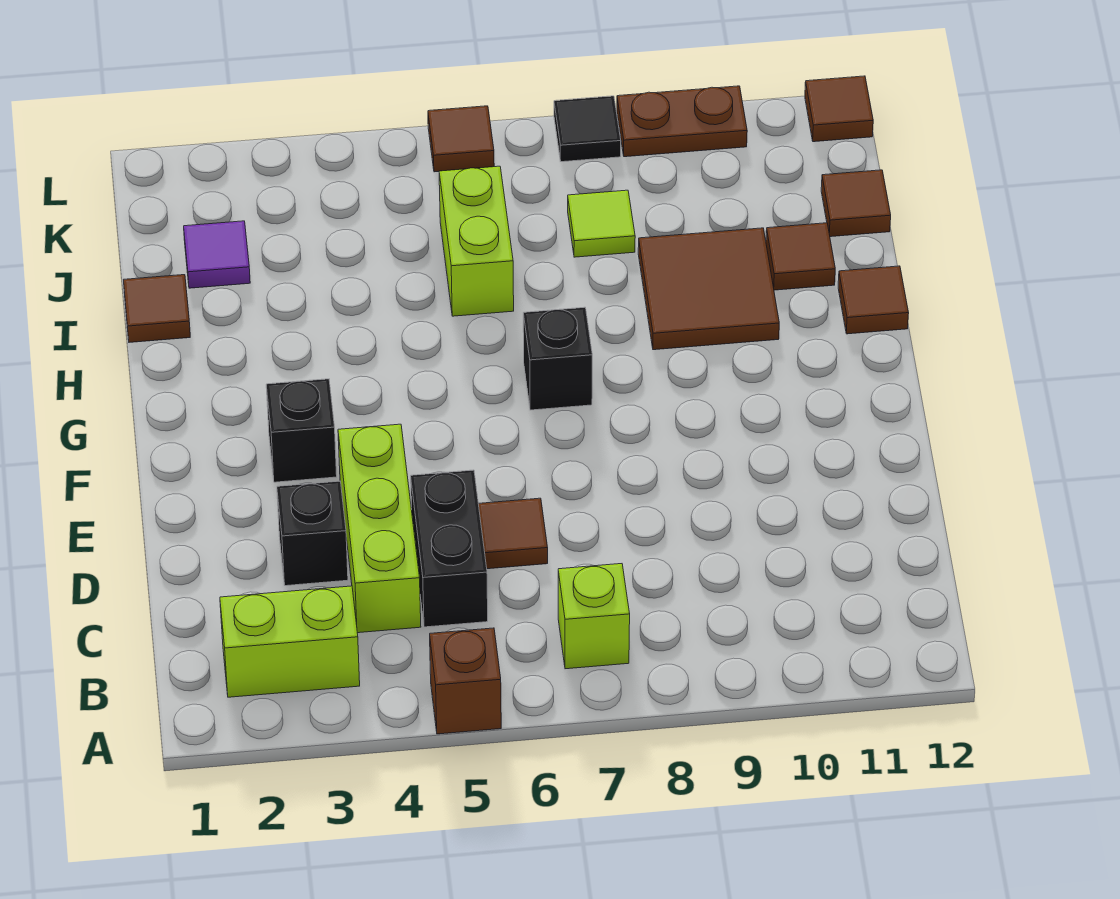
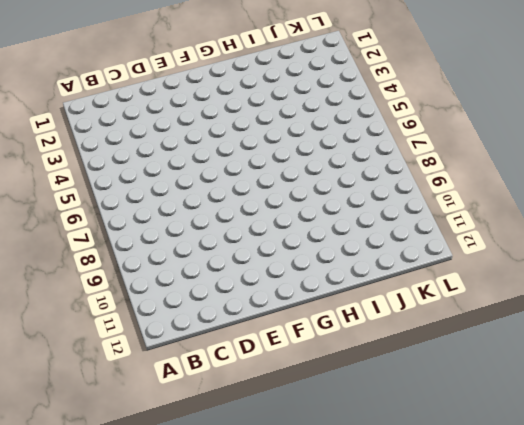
none -> brown 1x1 brick [430,628,501,734]
none -> lime 1x2 brick [220,586,360,697]
none -> lime 1x1 brick [558,564,630,669]

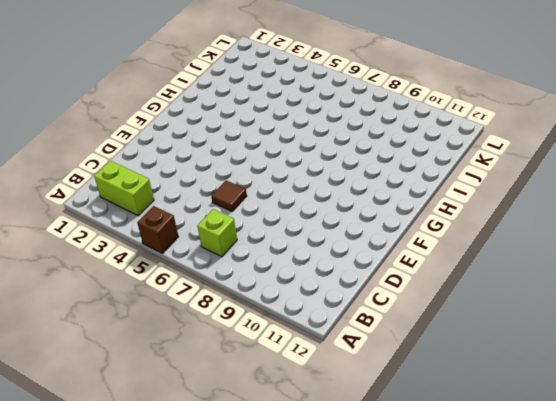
none -> lime 1x3 brick [338,424,421,633]
none -> black 1x2 brick [411,470,488,627]
none -> black 1x1 brick [277,481,348,586]

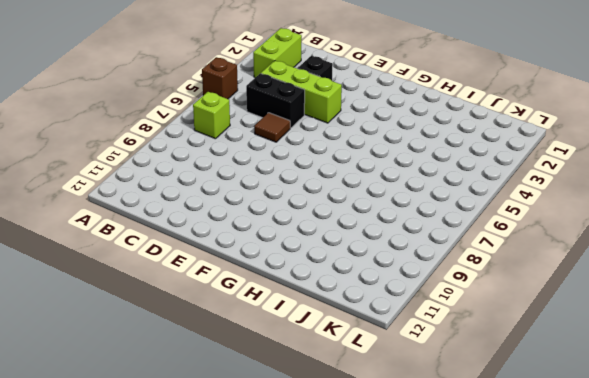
none -> black 1x1 brick [266,379,337,482]
none -> black 1x1 brick [523,307,592,410]
none -> brown 2x2 tile [638,228,779,350]

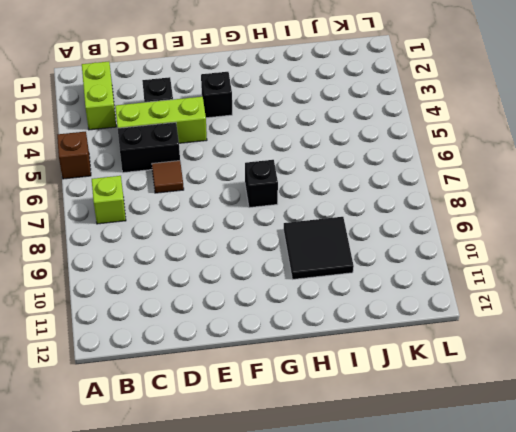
black 2x2 tile [284,217,354,279] -> brown 2x2 tile [638,228,779,350]
none -> brown 1x1 tile [838,266,909,334]
none -> brown 1x1 tile [124,275,190,342]
none -> lime 1x2 brick [439,166,514,316]

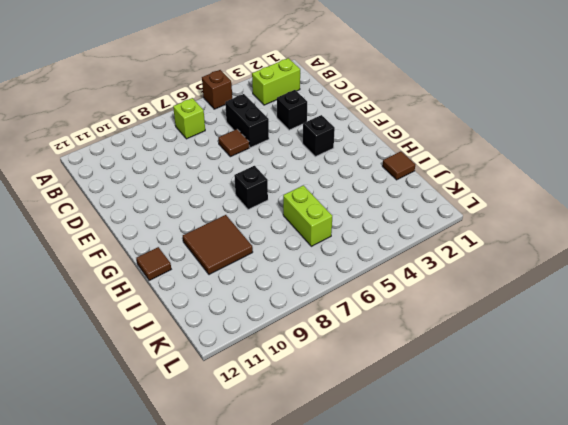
none -> lime 1x3 brick [338,424,421,633]
none -> brown 1x1 tile [766,223,835,290]
none -> purple 1x1 tile [184,221,250,288]

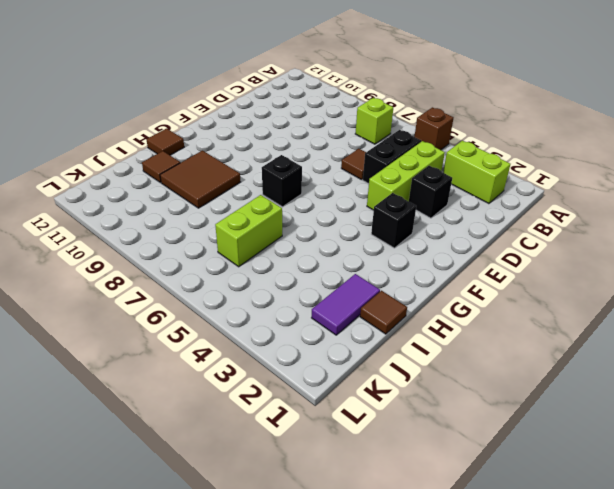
purple 1x2 tile [312,274,380,335] -> purple 1x1 tile [184,221,250,288]
none -> lime 1x1 tile [568,190,635,257]
none -> brown 1x1 tile [821,170,891,237]
none -> brown 1x1 tile [428,106,494,172]

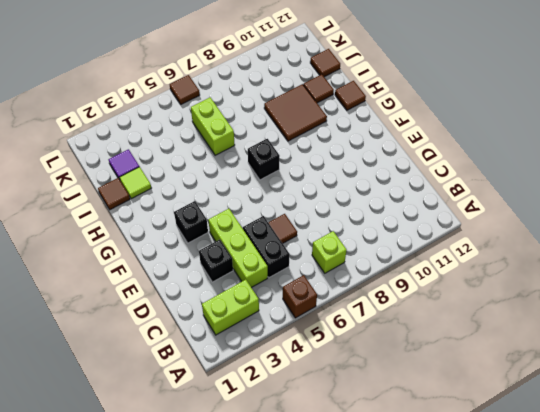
lime 1x1 tile [119,167,151,199] -> lime 1x1 tile moved to [568,190,635,257]
none -> black 1x1 tile [554,96,621,162]
none -> brown 1x2 plate [617,86,747,157]
none -> brown 1x1 tile [805,76,873,142]

